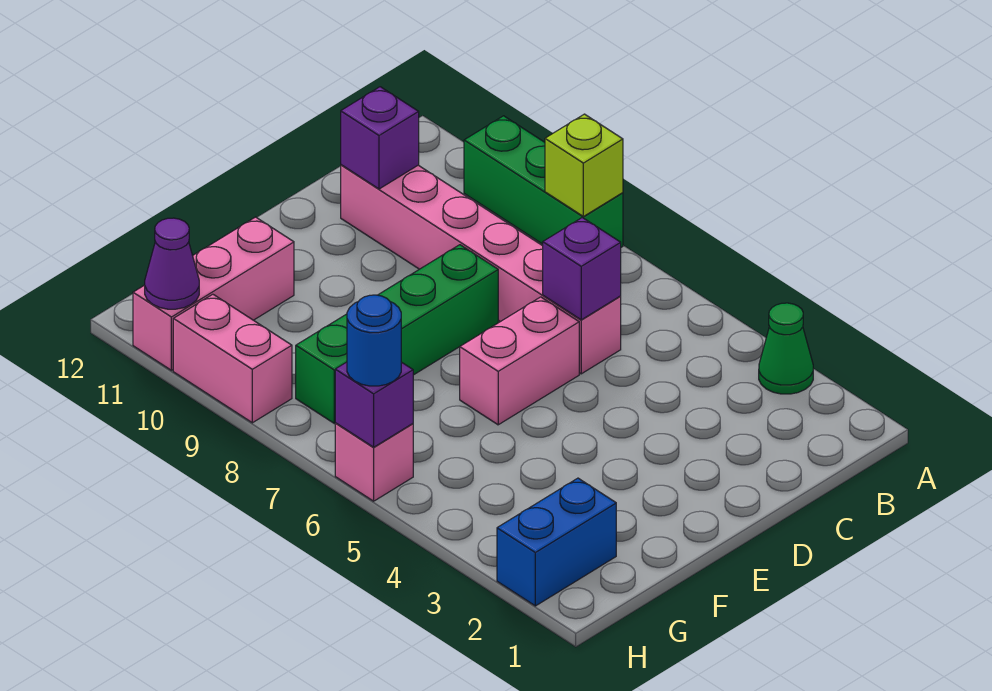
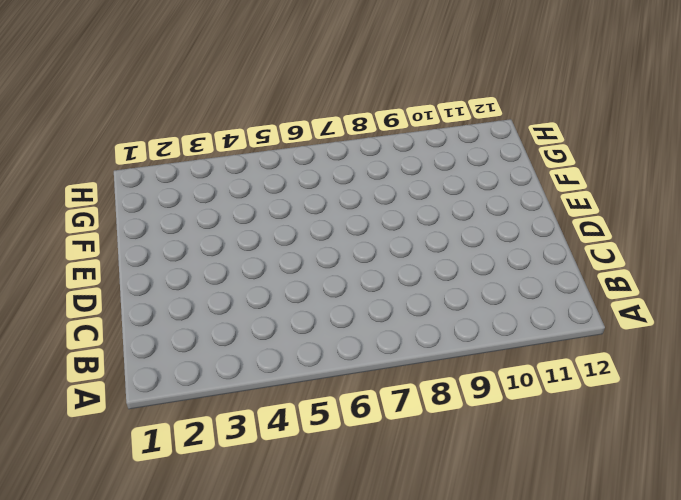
none -> green 1x1 cone [759,303,813,394]
none -> green 1x3 brick [464,116,623,247]
none -> pink 1x6 brick [341,165,621,374]

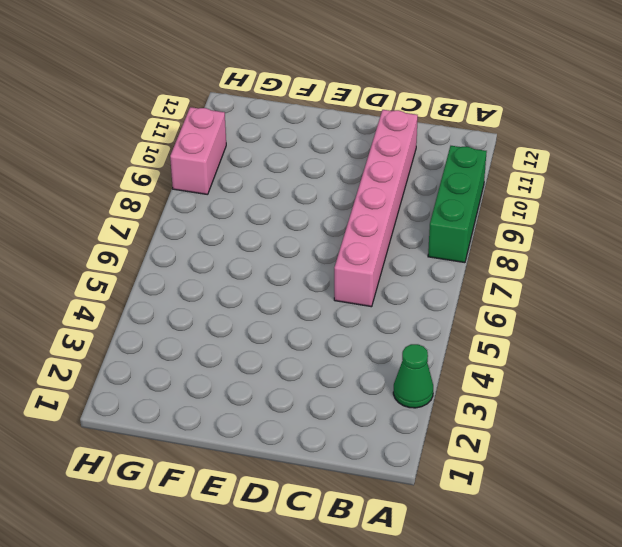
none -> pink 1x2 brick [460,297,579,425]
none -> green 1x4 brick [296,245,498,423]
none -> pink 1x3 brick [133,217,294,370]

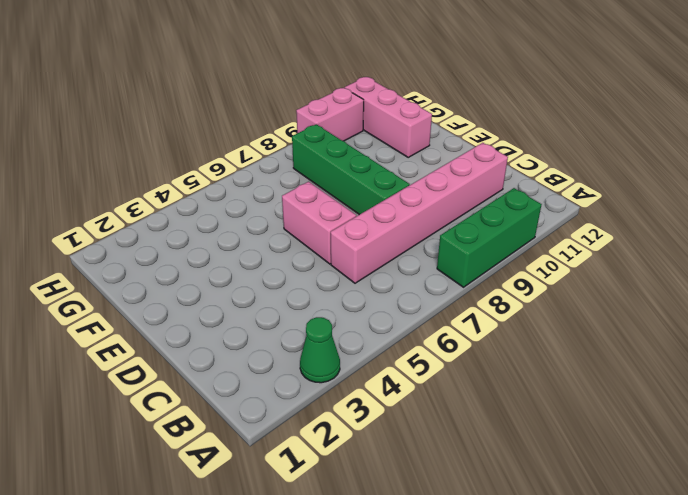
none -> blue 1x2 brick [497,478,616,606]
none -> pink 1x1 brick [335,423,413,501]
none -> lime 1x1 brick [545,114,623,216]

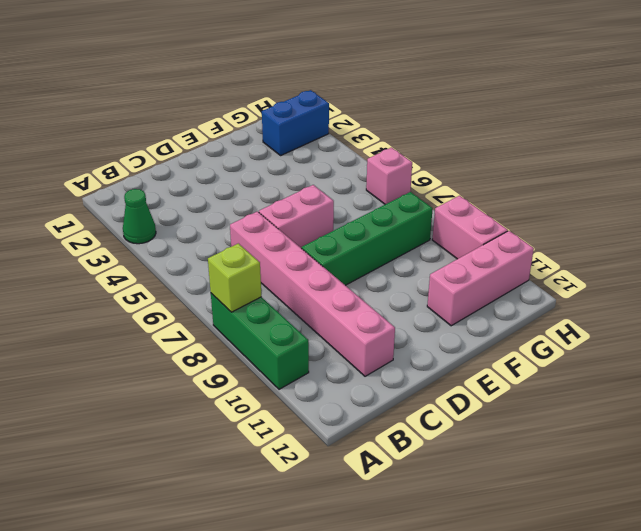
none -> purple 1x1 brick [543,218,621,320]
none -> purple 1x1 brick [341,87,419,189]
none -> purple 1x1 brick [335,362,413,447]

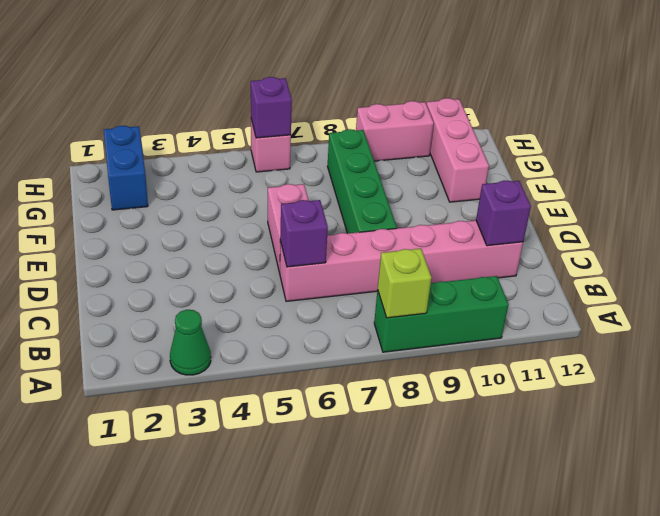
none -> purple 1x1 cone [145,218,199,309]
none -> blue 1x1 round brick [347,295,401,386]

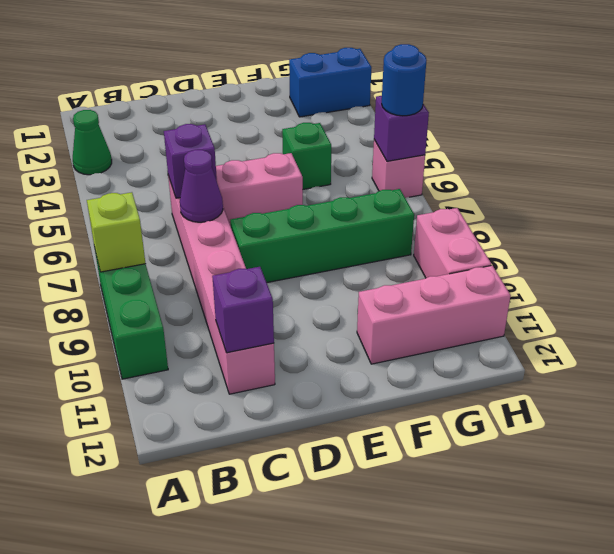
purple 1x1 cone [180,150,223,222] -> purple 1x1 cone moved to [145,218,199,309]
green 1x1 brick [282,123,331,189] -> none

